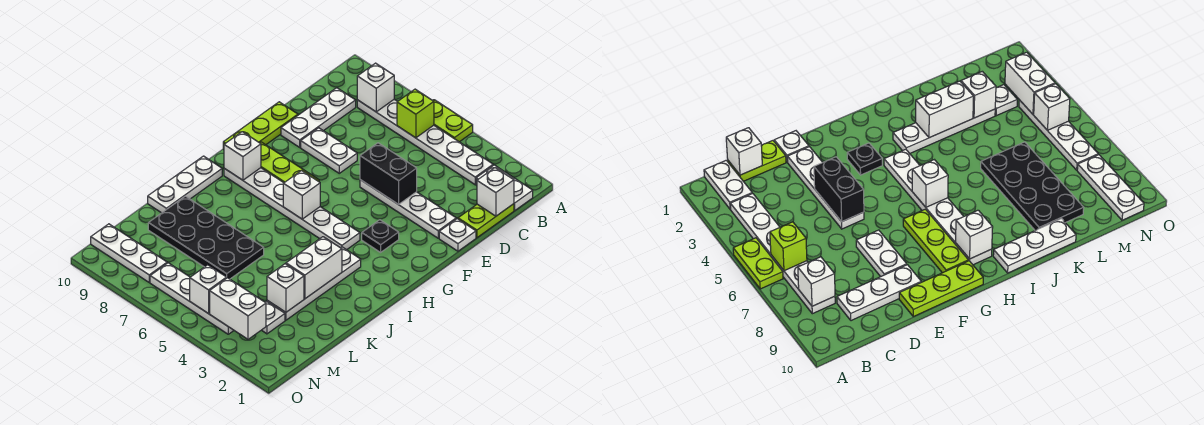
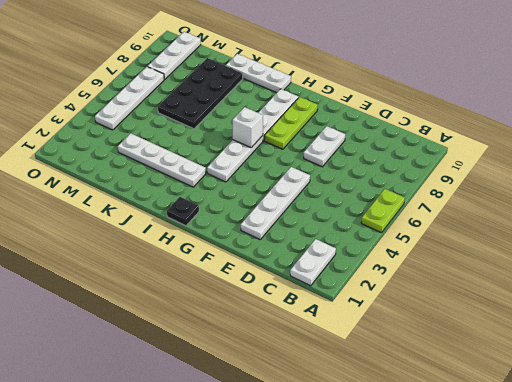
black 1x1 plate [167,197,199,226] -> black 1x1 plate moved to [362,220,399,252]
none -> white 1x6 plate [357,99,493,185]
none -> lime 1x2 plate [458,204,514,238]
none -> white 1x3 plate [281,88,356,147]

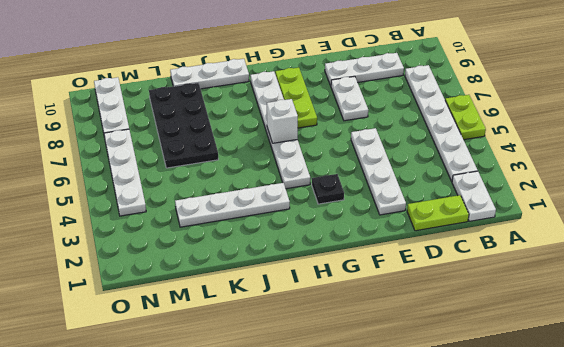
none -> white 1x1 plate [439,219,476,251]
none -> lime 1x3 plate [223,102,298,150]
none -> white 1x1 plate [262,301,285,334]

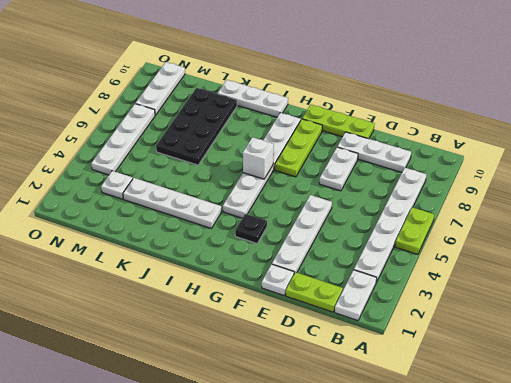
none -> lime 1x1 brick [397,89,434,138]
none -> white 1x1 brick [357,63,394,112]
none -> white 1x1 brick [477,168,514,216]

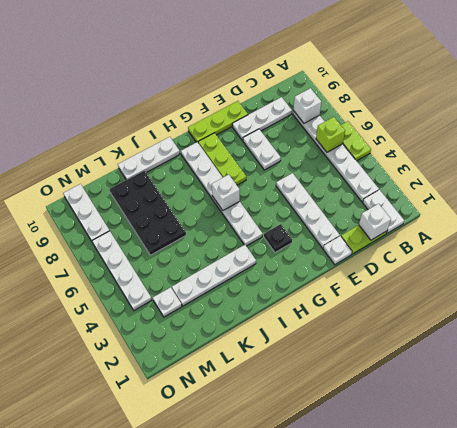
none -> black 1x2 brick [360,143,417,204]
none -> white 1x1 brick [224,132,261,180]
none -> white 1x2 brick [286,237,342,299]

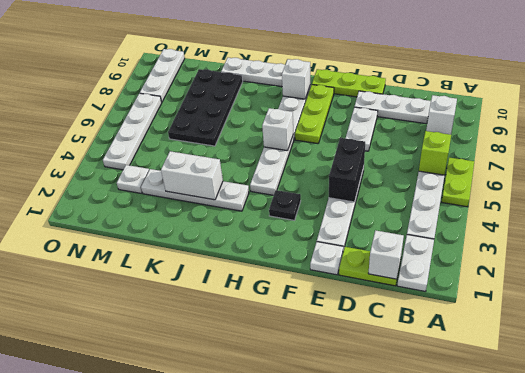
none -> white 1x1 brick [267,264,304,312]
none -> white 1x2 brick [210,278,266,339]
none -> white 1x1 brick [190,265,227,313]

